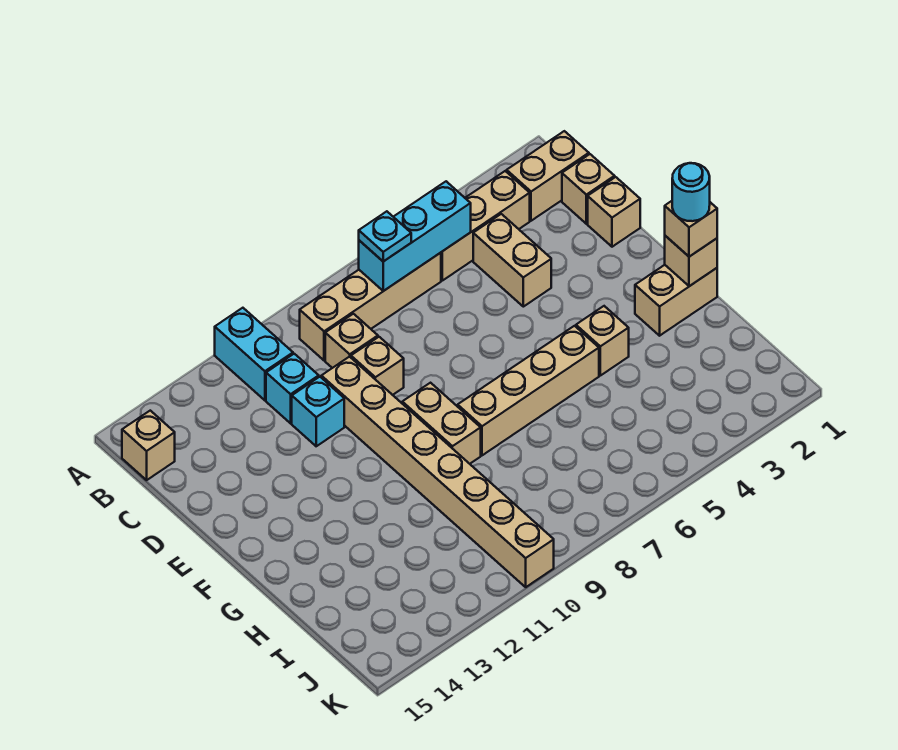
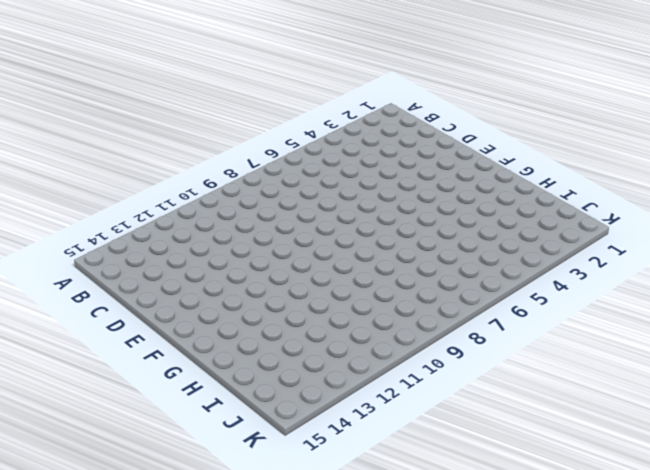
none -> cyan 1x2 brick [215,308,293,400]
none -> tan 1x2 brick [507,131,589,221]
none -> tan 1x3 brick [441,171,530,281]

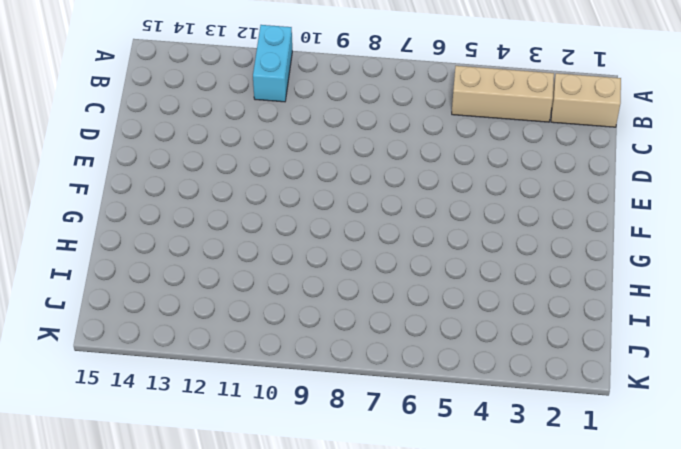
none -> tan 1x4 brick [300,253,441,360]
none -> tan 1x1 brick [122,411,175,480]
none -> tan 1x1 brick [562,154,615,224]

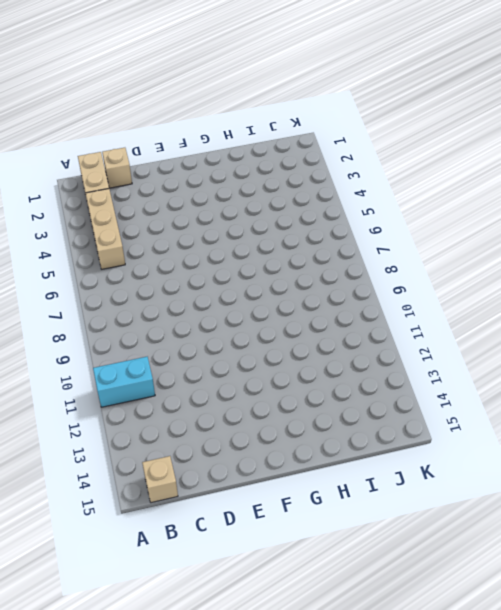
none -> tan 1x4 brick [300,253,441,360]
none -> tan 1x2 brick [473,214,551,307]
none -> tan 1x1 brick [325,314,378,368]

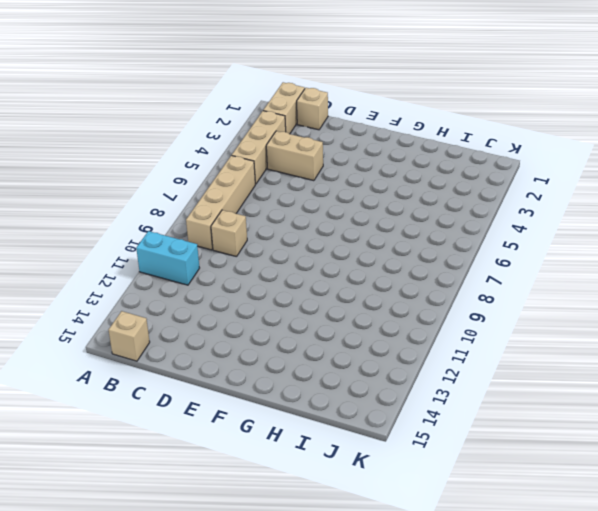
none -> cyan 1x1 brick [266,354,319,423]
none -> tan 1x1 brick [588,177,640,247]
none -> tan 1x1 brick [351,337,404,395]

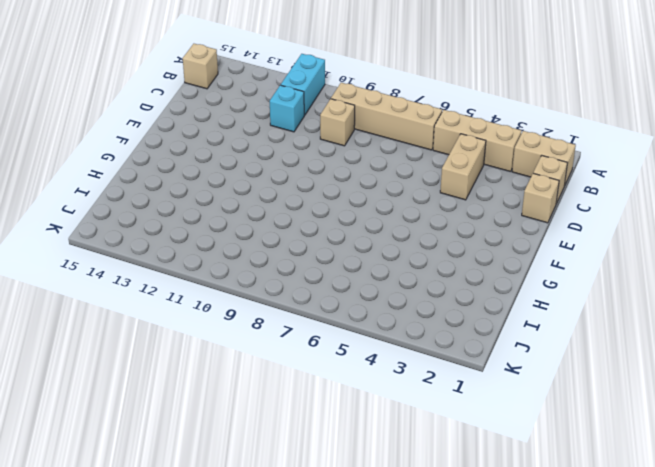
none -> tan 1x1 brick [351,337,404,395]
none -> tan 1x8 brick [321,357,554,587]
none -> cyan 1x1 brick [292,377,344,446]

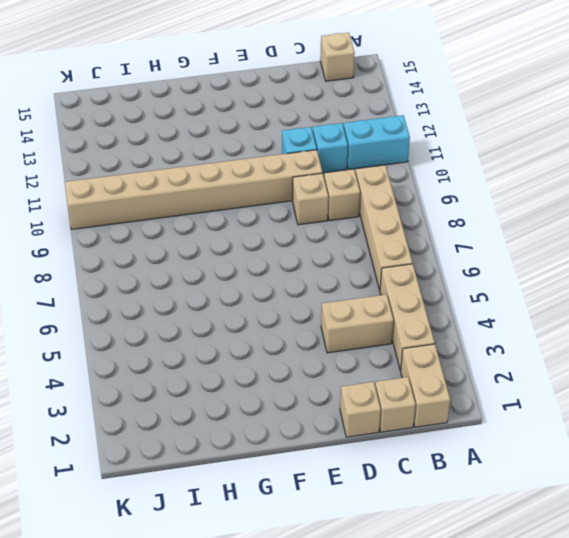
none -> tan 1x2 brick [402,383,481,464]
none -> tan 1x2 brick [635,265,717,336]
none -> tan 1x1 brick [576,306,629,376]

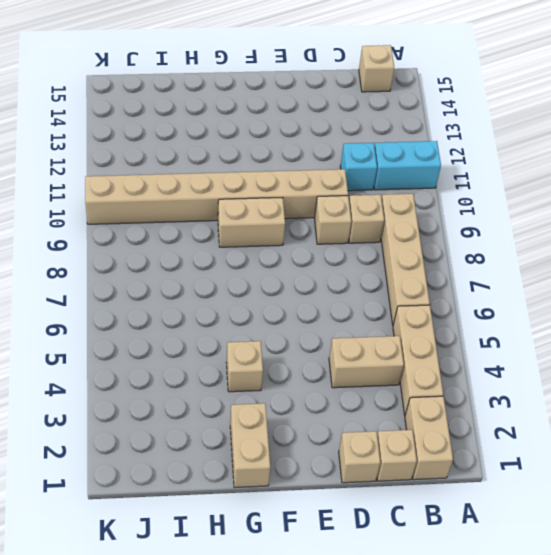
none -> cyan 1x1 brick [292,377,344,446]
none -> tan 1x4 brick [458,326,599,455]
none -> cyan 1x3 brick [359,181,471,291]

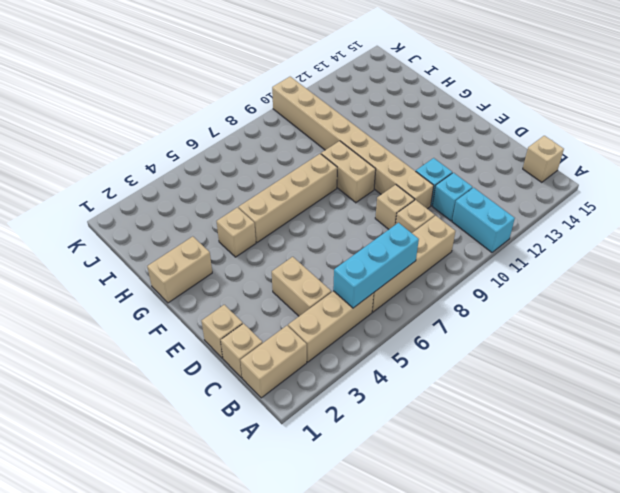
none -> tan 1x1 brick [665,236,717,286]
none -> cyan 1x1 plate [359,211,411,261]
none -> tan 1x1 brick [665,201,717,257]

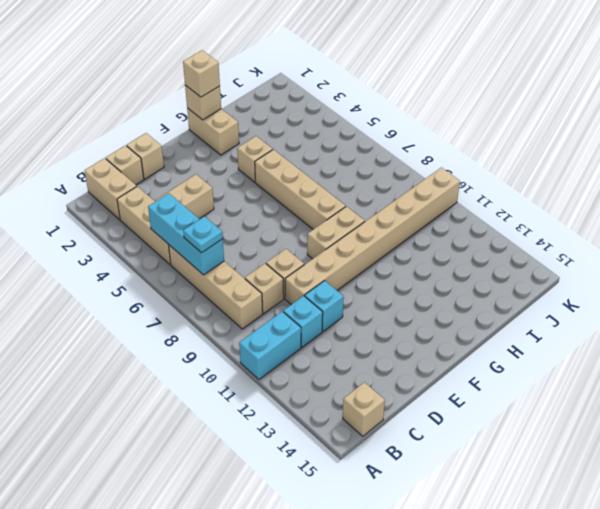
none -> cyan 1x1 round brick [672,163,710,221]

